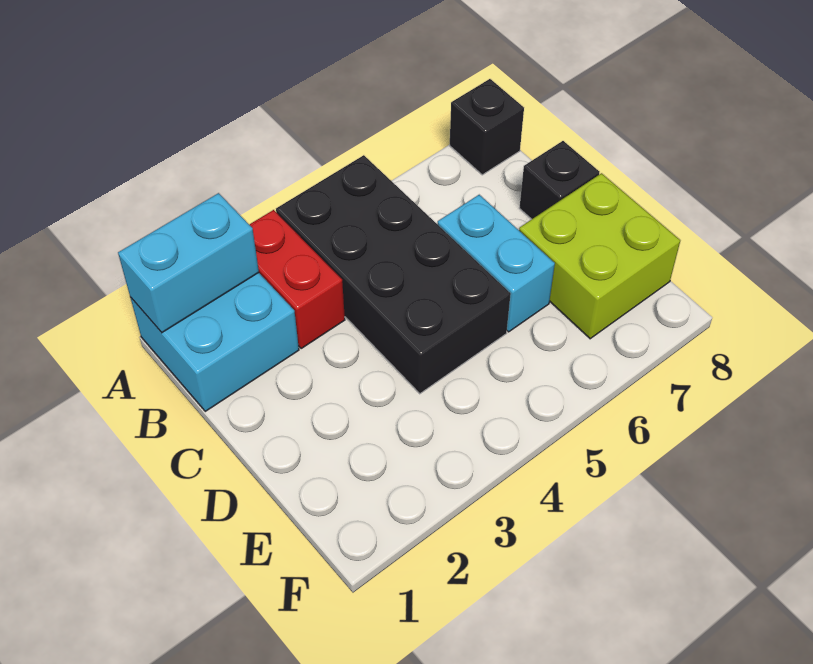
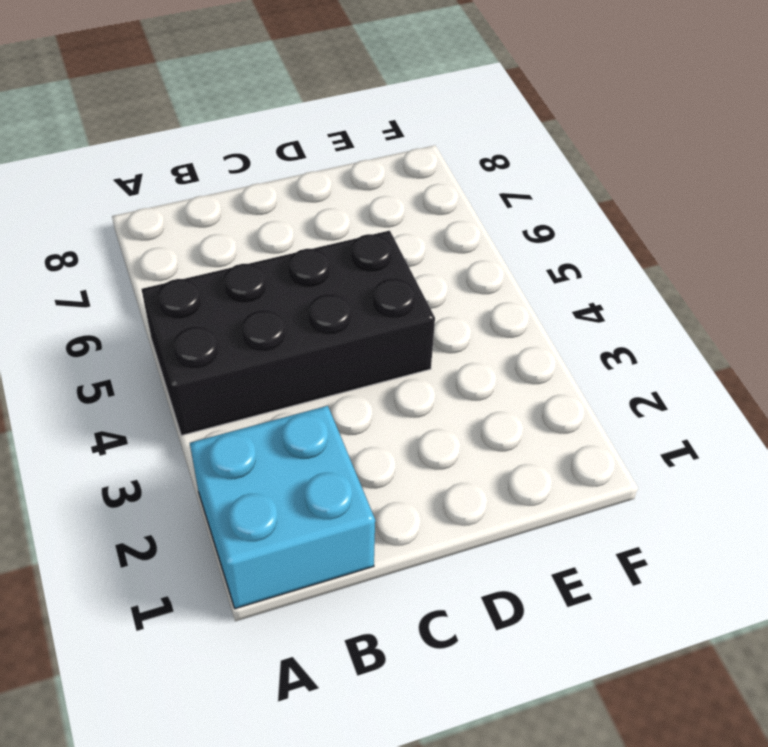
none -> red 1x2 brick [249,210,345,349]
none -> black 1x1 brick [450,79,524,175]

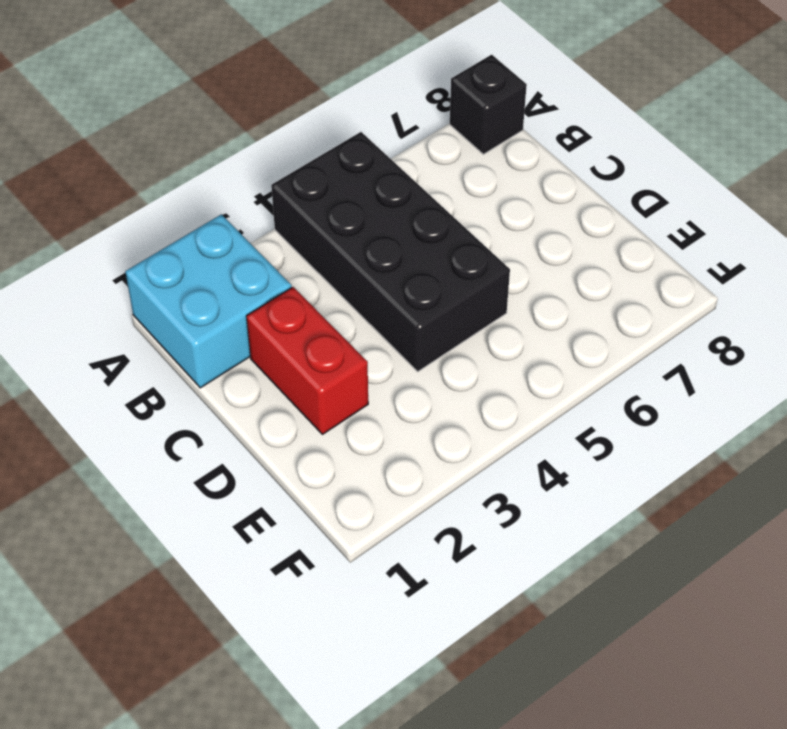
red 1x2 brick [246,287,368,434] -> red 1x2 brick moved to [249,210,345,349]
none -> cyan 1x2 brick [438,195,555,332]
none -> black 1x1 brick [519,141,600,219]

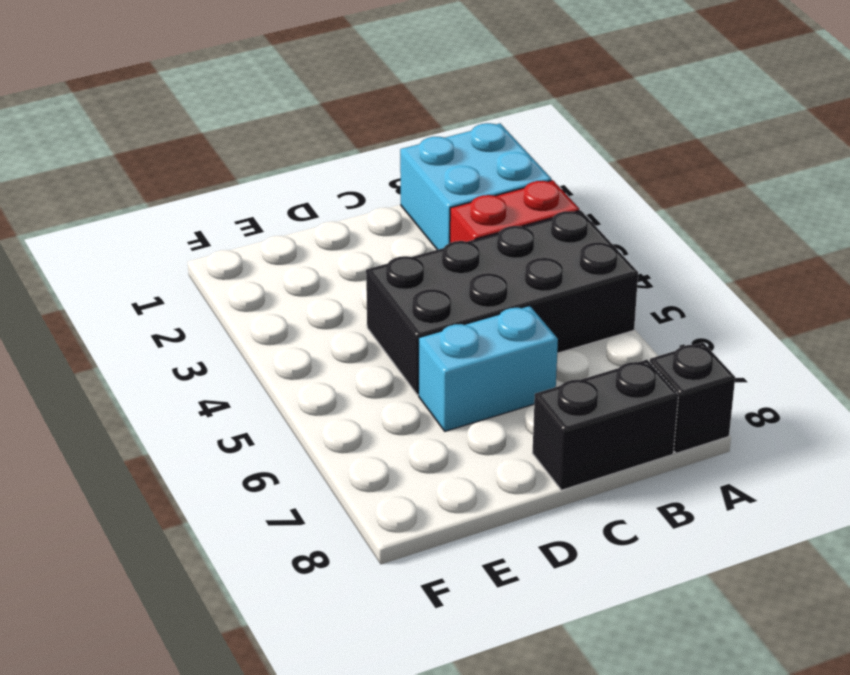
black 1x2 brick [533,360,678,490] -> black 1x1 brick [519,141,600,219]
none -> lime 2x2 brick [519,173,680,339]
none -> cyan 1x2 brick [118,193,259,333]

